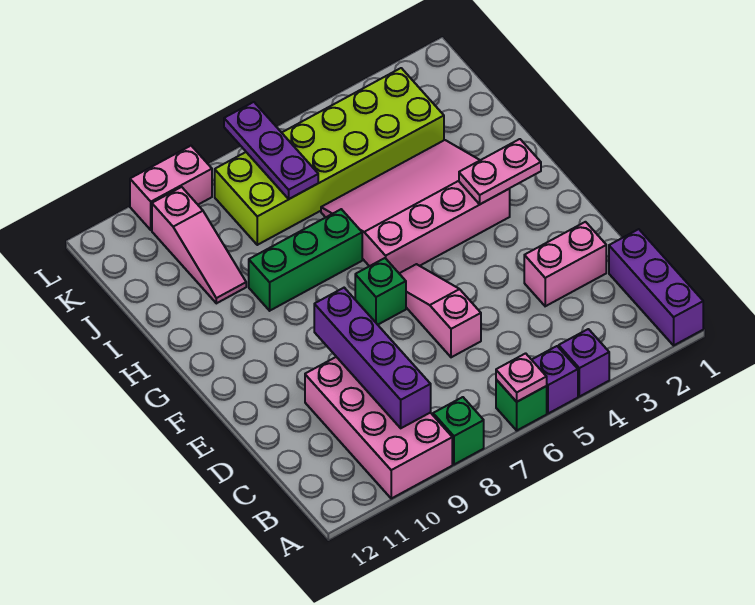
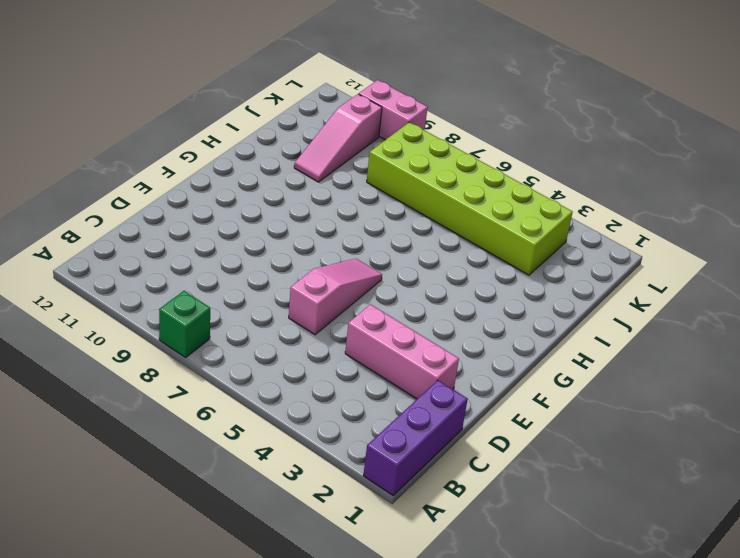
pink 1x3 brick [345,304,459,399] -> pink 1x2 brick [524,222,606,306]
none -> purple 1x1 brick [559,329,609,397]
none -> purple 1x1 brick [532,346,578,414]
none -> green 1x1 brick [496,380,547,430]

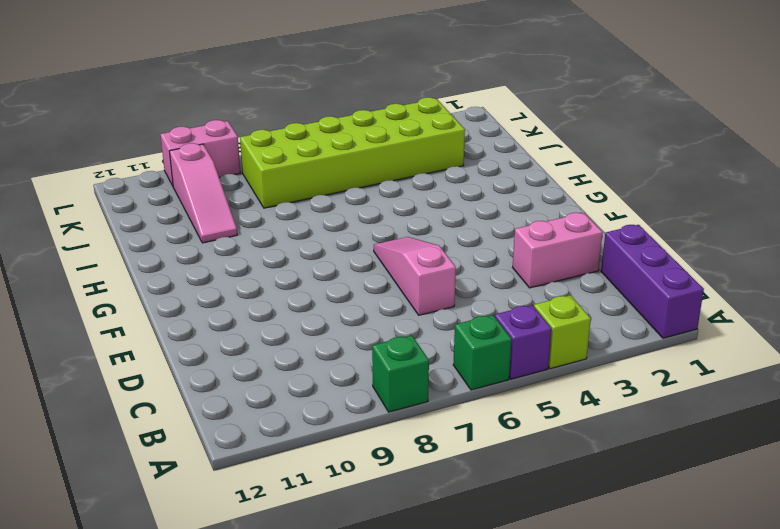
lime 1x1 brick [534,295,591,369] -> purple 1x1 brick [559,329,609,397]
none -> pink 2x4 brick [305,357,452,498]
none -> green 1x1 brick [355,258,406,325]
none -> pink 3x4 slope [321,140,510,273]

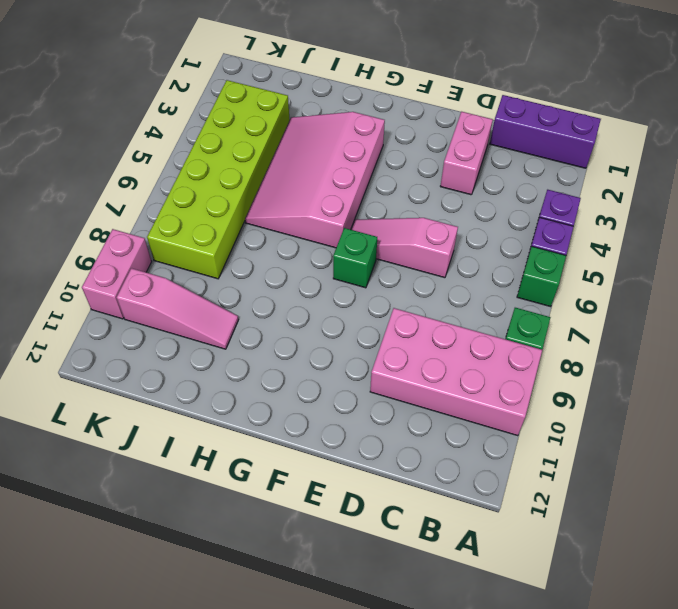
none -> green 1x3 brick [249,209,362,311]
none -> pink 1x1 plate [496,353,547,402]
none -> purple 1x4 brick [314,288,431,428]

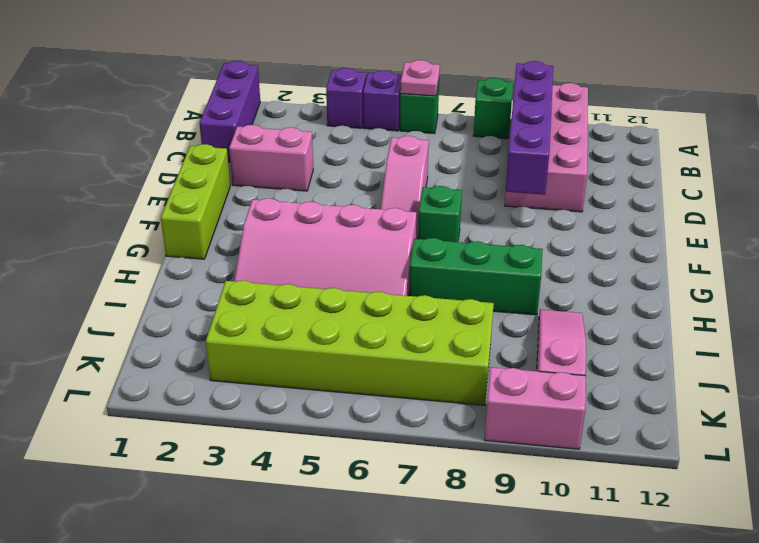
lime 1x3 brick [161,144,230,259] -> none
none -> pink 1x2 plate [459,139,541,204]
none -> purple 1x3 plate [224,102,318,199]

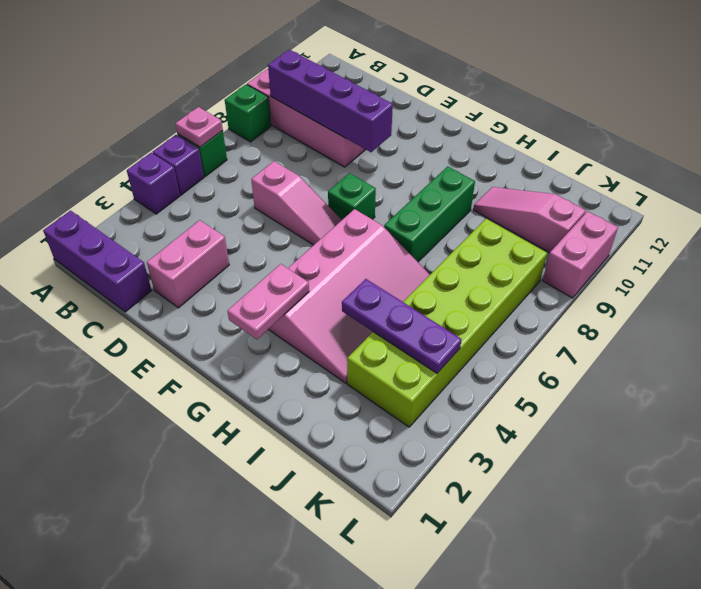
purple 1x3 plate [342,279,462,373] -> purple 1x3 plate moved to [224,102,318,199]

